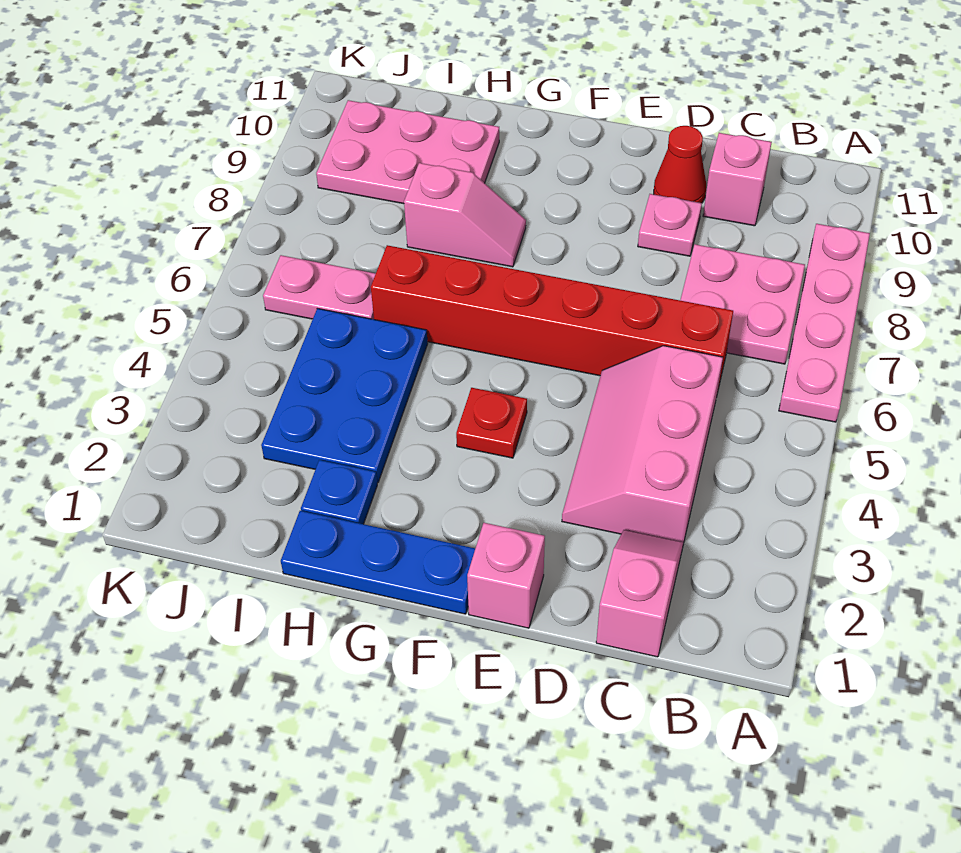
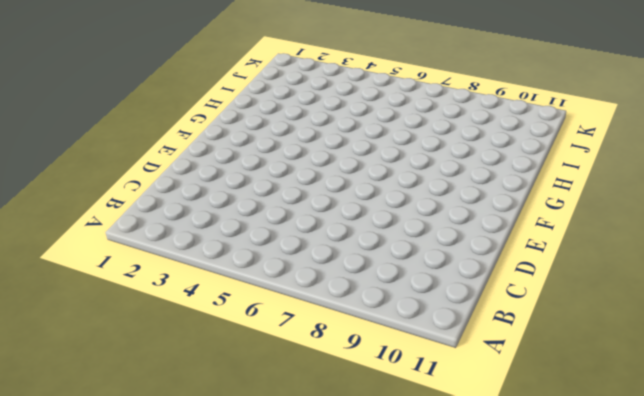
none -> pink 1x4 plate [779,224,870,422]
none -> pink 2x2 plate [680,244,805,364]
none -> pink 1x2 slope [596,530,683,657]

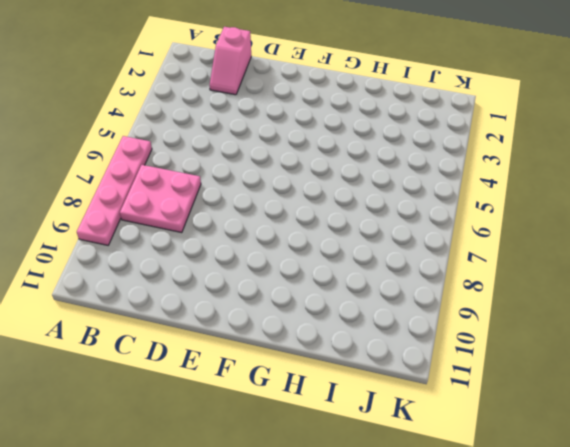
none -> pink 2x3 slope [562,346,723,544]
none -> red 1x6 brick [371,245,733,393]
none -> pink 1x1 brick [703,133,772,226]

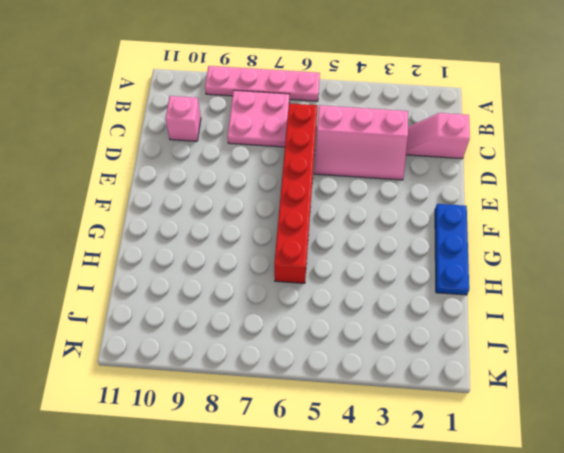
none -> pink 1x1 plate [638,194,702,256]
none -> red 1x1 cone [654,126,706,203]
none -> pink 1x1 brick [467,523,545,628]

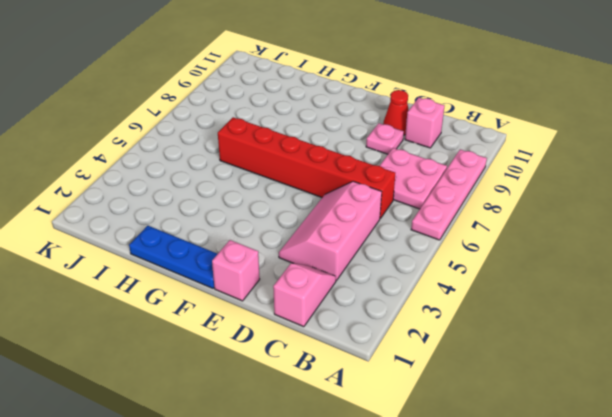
none -> red 1x1 plate [456,388,527,458]
none -> pink 1x2 slope [404,163,526,267]
none -> blue 1x1 plate [301,460,377,524]

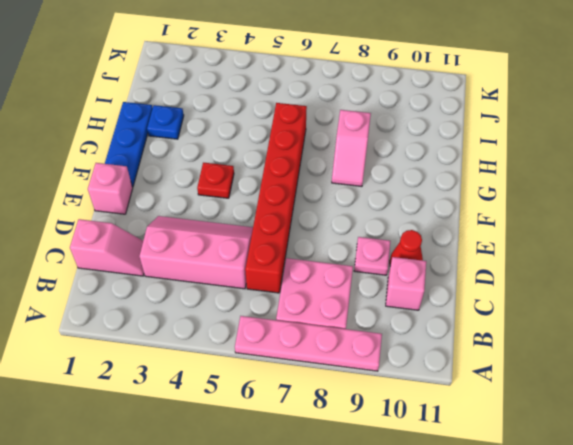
none -> blue 2x3 plate [261,308,428,483]
none -> pink 2x3 plate [316,100,499,204]
none -> pink 1x2 plate [263,255,376,319]

